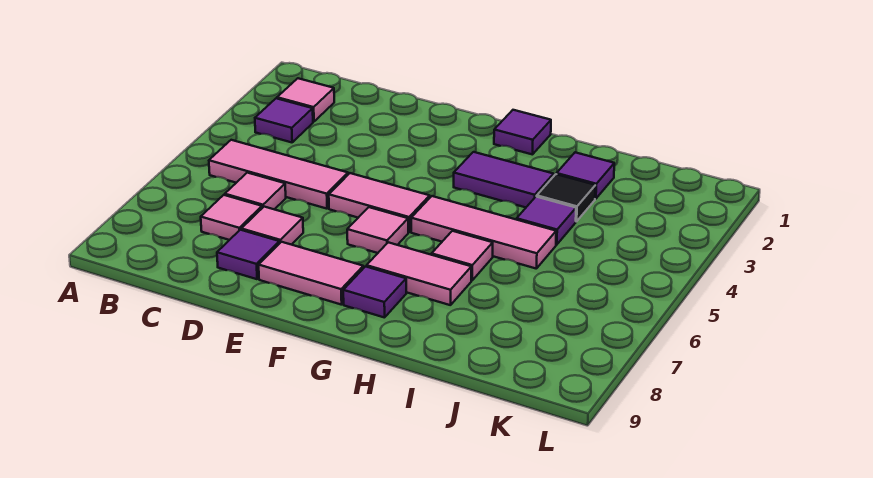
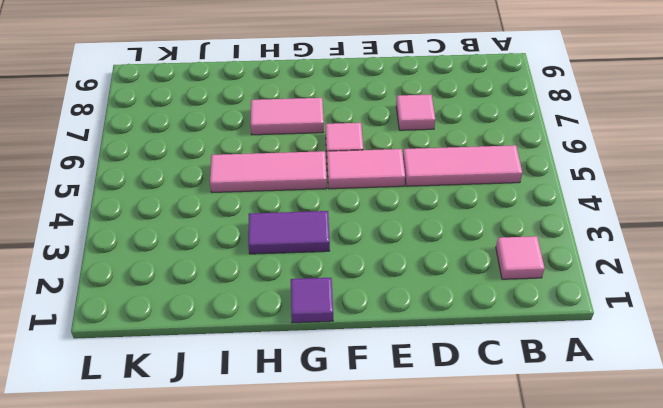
none -> purple 1x1 tile [255,98,313,142]
none -> pink 1x1 tile [225,173,286,209]
none -> pink 1x1 tile [201,195,262,240]

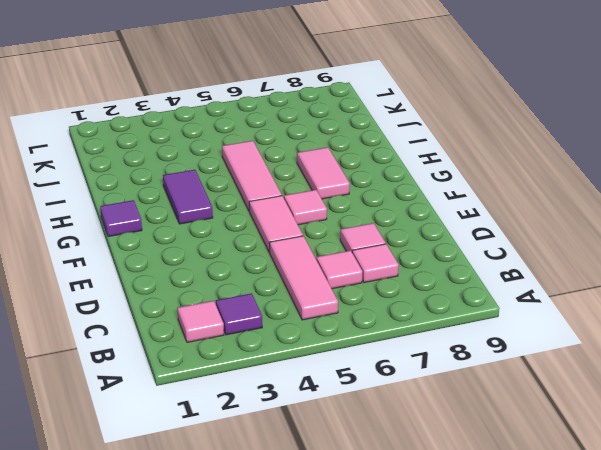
none -> purple 1x1 tile [217,230,279,279]
none -> pink 1x2 tile [259,242,363,305]
none -> purple 1x1 tile [343,267,406,318]

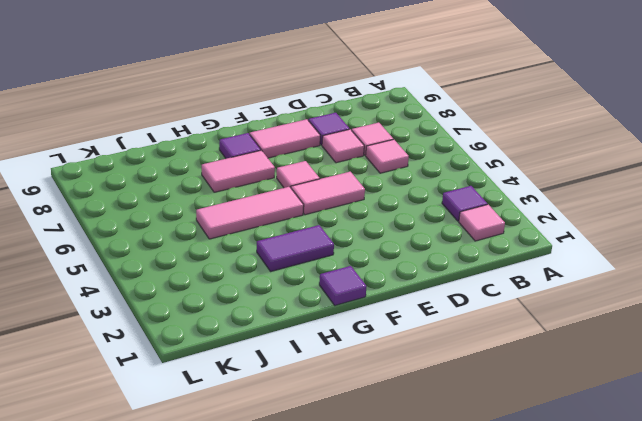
none -> pink 1x3 tile [209,140,348,209]
none -> pink 1x1 tile [432,231,493,280]
none -> purple 1x1 tile [557,152,614,199]

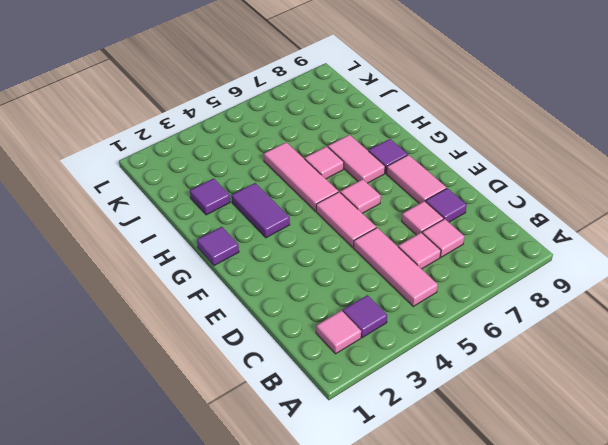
none -> black 1x1 tile [537,174,596,222]
none -> purple 1x1 tile [517,197,576,245]

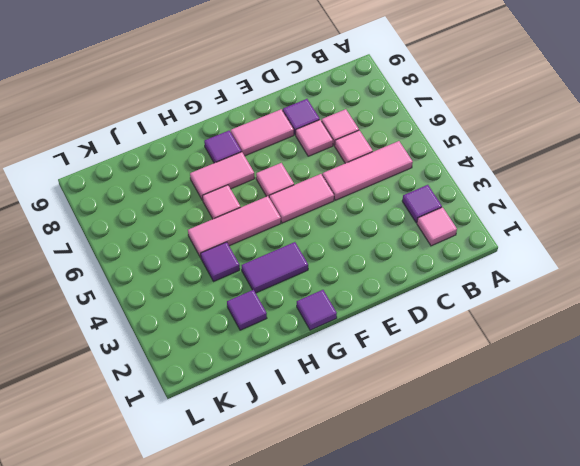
none -> black 1x1 tile [537,174,596,222]

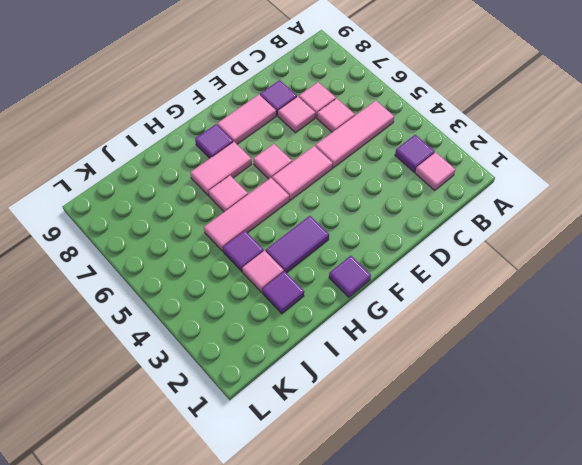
pink 1x1 tile [242,251,284,292] -> black 1x1 tile [537,174,596,222]

